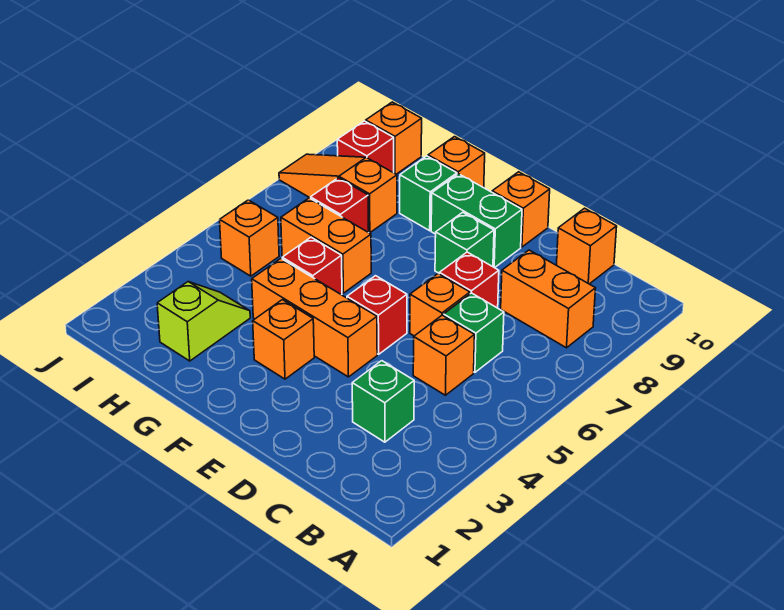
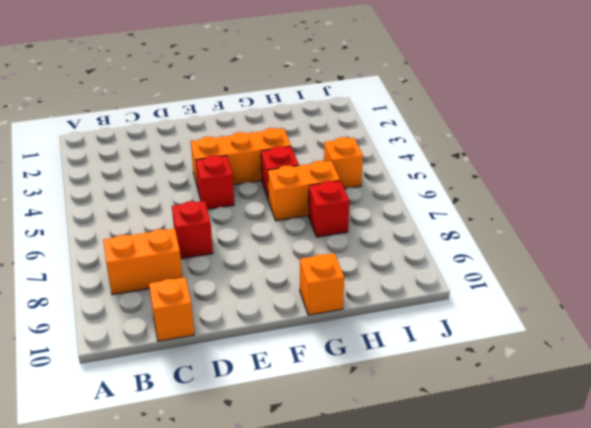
none -> green 1x1 brick [352,361,414,442]
none -> orange 1x1 brick [413,315,475,395]
none -> green 1x1 brick [444,293,504,372]

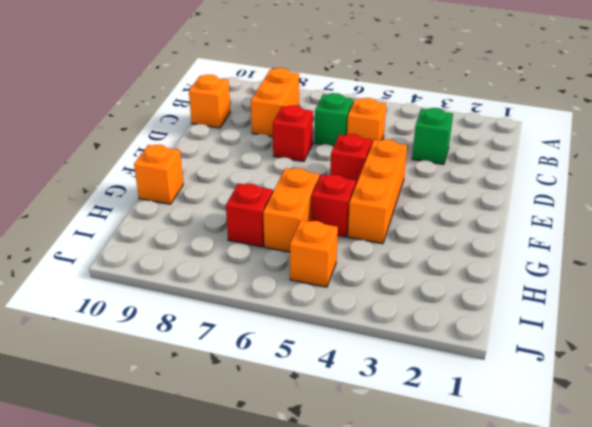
none -> orange 1x1 brick [410,274,470,336]
none -> green 1x1 brick [435,212,494,273]
none -> green 1x2 brick [431,174,522,268]

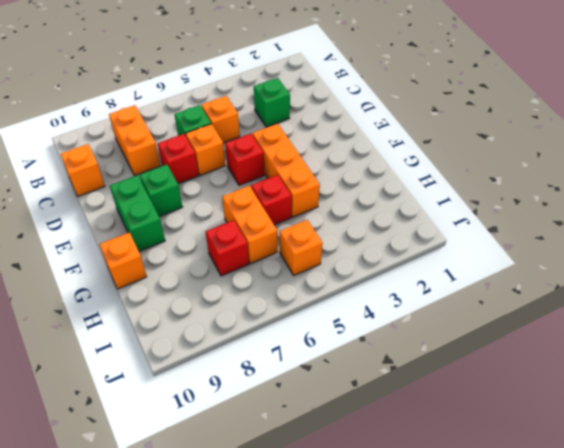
none -> orange 1x1 brick [492,172,550,247]
none -> orange 1x1 brick [253,300,314,379]
none -> green 1x1 brick [400,156,457,231]

